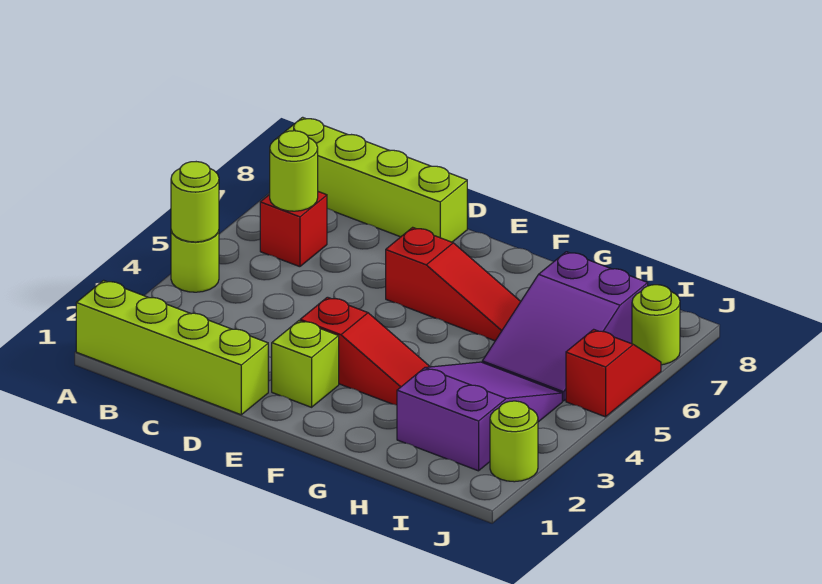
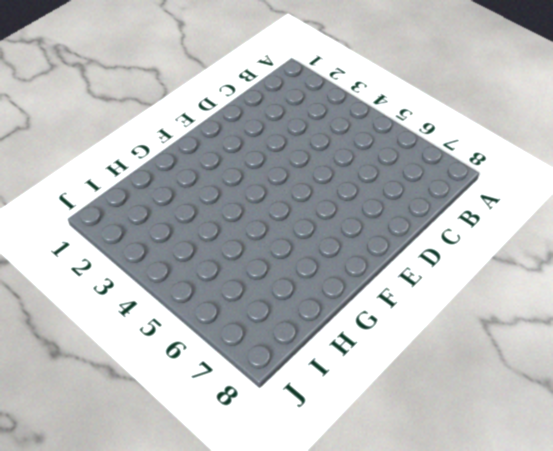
none -> lime 1x4 brick [76,280,268,415]
none -> lime 1x1 round brick [171,231,219,292]
none -> lime 1x4 brick [278,117,467,242]

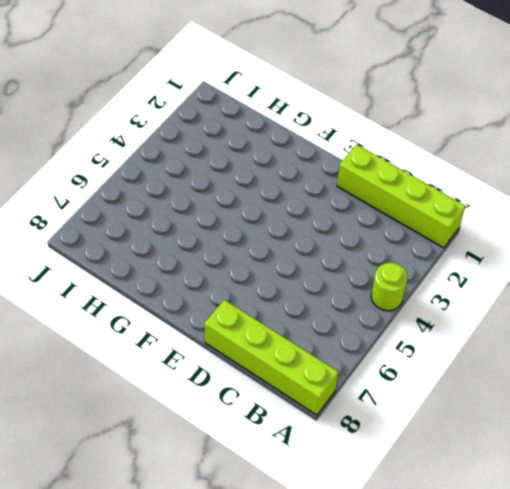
none -> red 1x1 brick [260,192,327,267]
none -> lime 1x1 brick [272,321,339,407]
none -> red 1x3 slope [300,297,430,405]

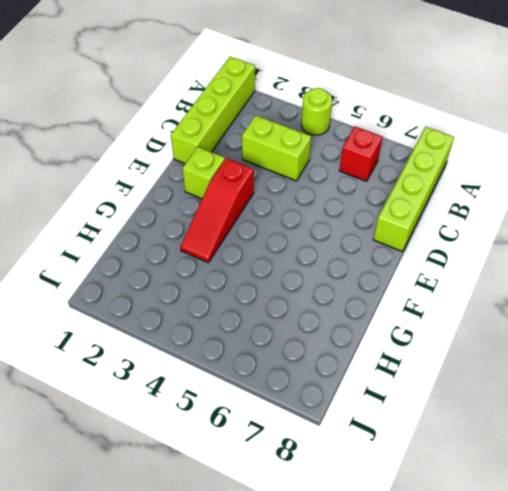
lime 1x2 brick [242,115,311,181] -> none
none -> red 1x3 slope [386,227,521,341]
none -> purple 2x3 slope [397,362,562,471]
none -> purple 2x3 slope [482,252,648,401]

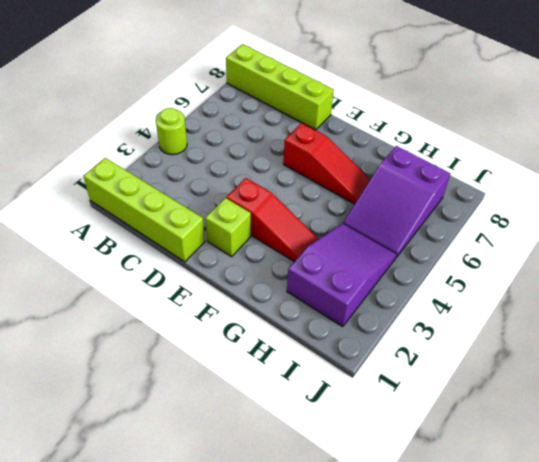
none -> red 1x1 brick [260,192,327,267]
none -> lime 1x1 round brick [490,401,538,482]
none -> red 1x2 slope [566,329,661,417]

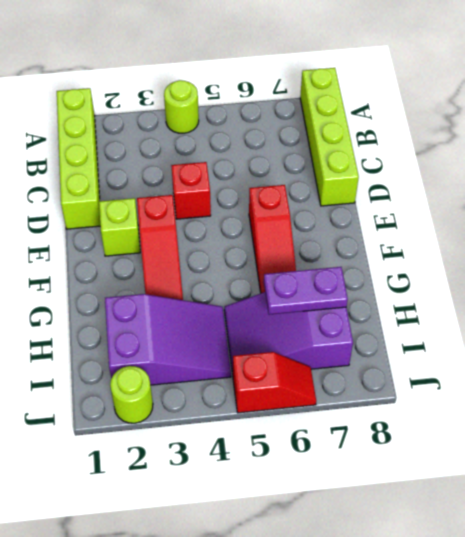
red 1x1 brick [171,162,211,219] -> red 1x1 brick moved to [260,192,327,267]
purple 1x2 plate [264,267,348,315] -> none
none -> lime 1x1 round brick [632,285,680,365]
none -> lime 1x1 round brick [171,162,219,242]
none -> lime 1x1 round brick [270,131,318,211]

